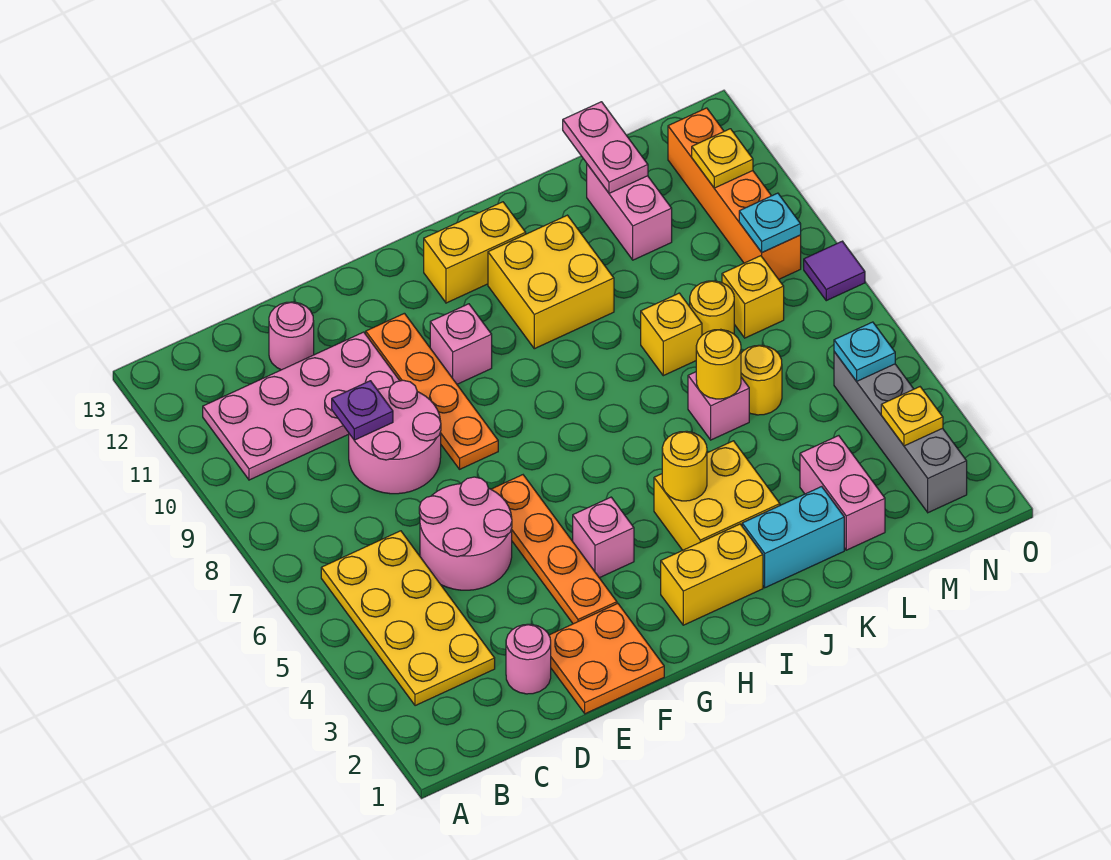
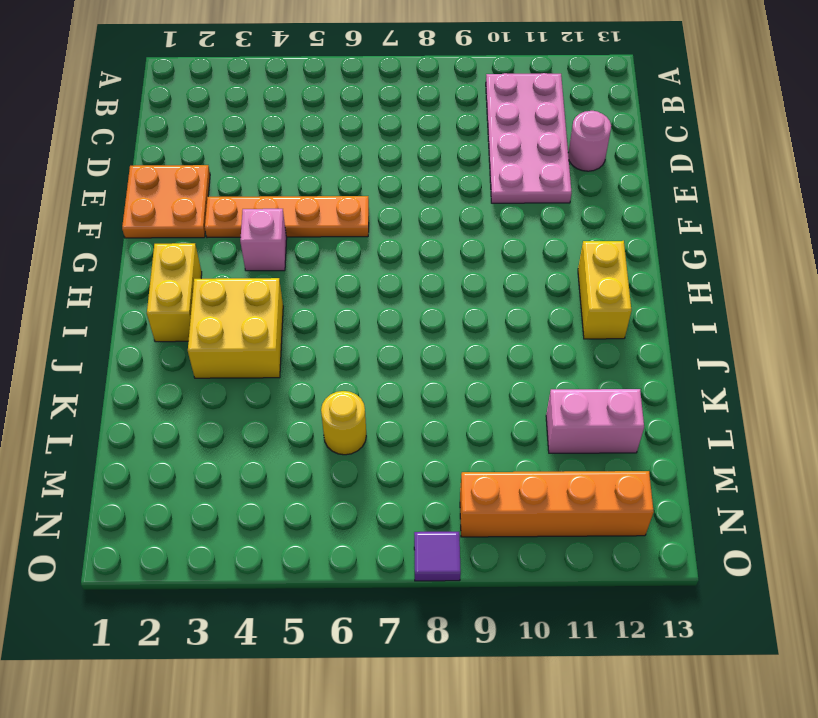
none -> yellow 2x4 plate [321,531,495,706]
none -> pink 1x1 round brick [506,624,551,694]
none -> pink 2x2 round brick [419,477,512,590]
none -> pink 2x2 round brick [349,380,441,494]

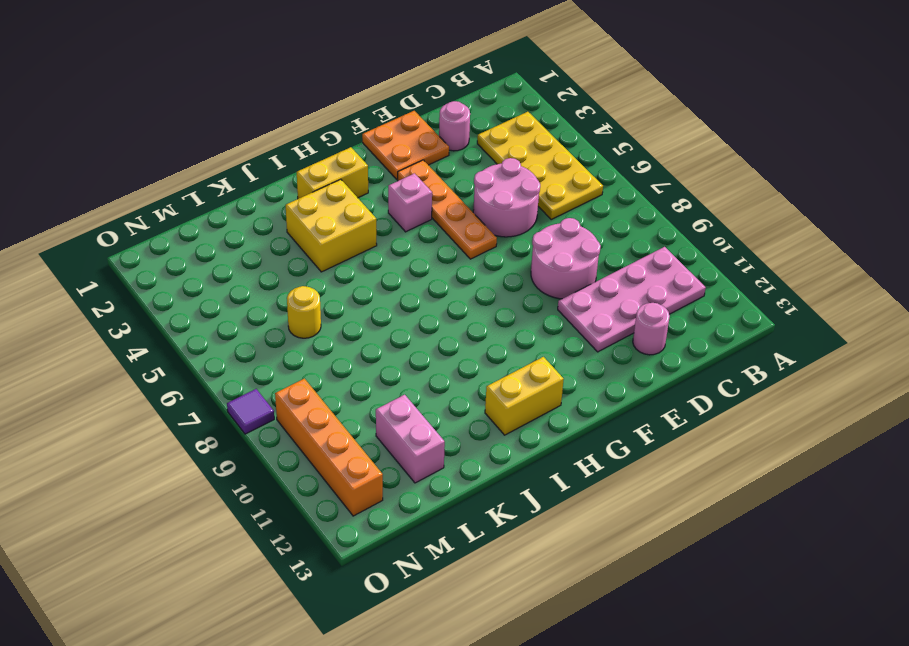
none -> orange 1x4 plate [366,313,498,469]
none -> pink 1x1 brick [430,304,492,384]
none -> yellow 2x2 brick [488,215,614,349]
none -> cyan 1x2 brick [742,487,844,588]

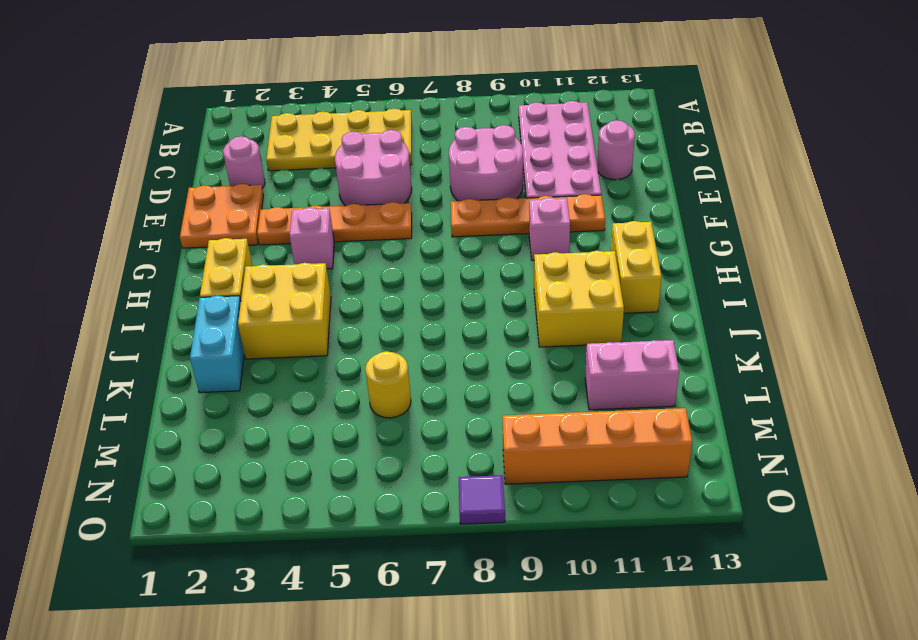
none -> pink 1x1 brick [688,372,749,440]
none -> yellow 1x1 brick [641,293,702,376]
none -> pink 1x2 brick [800,436,885,550]
none -> yellow 1x1 round brick [690,281,734,335]

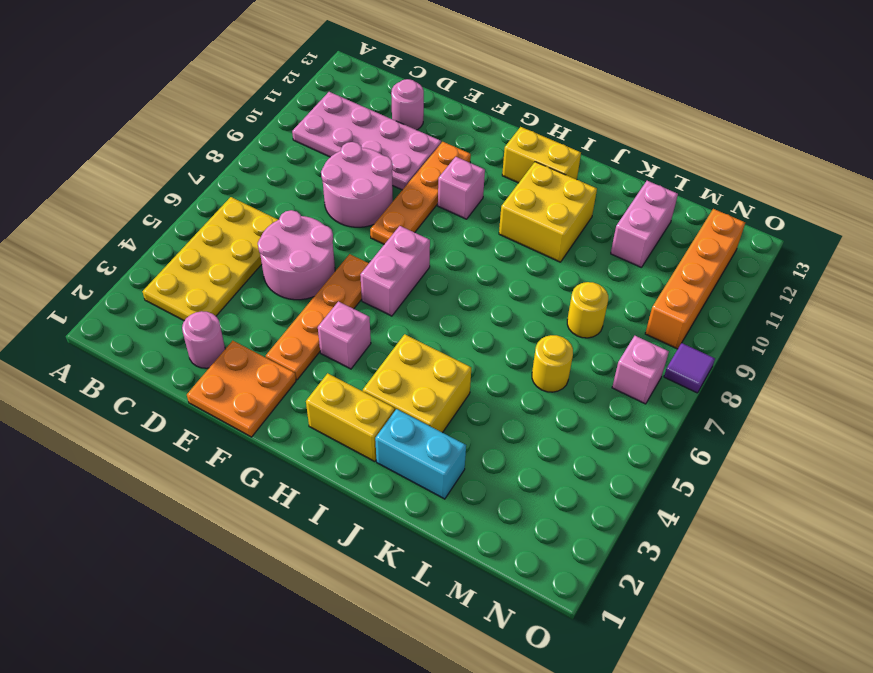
pink 1x2 brick [360,226,430,316] -> pink 1x2 brick moved to [800,436,885,550]
pink 1x1 brick [612,336,669,404] -> pink 1x1 brick moved to [688,372,749,440]
none -> yellow 1x1 brick [641,293,702,376]
none -> yellow 1x1 brick [722,256,784,338]
none -> grey 1x4 brick [834,352,967,513]
none -> purple 1x1 plate [332,381,393,440]

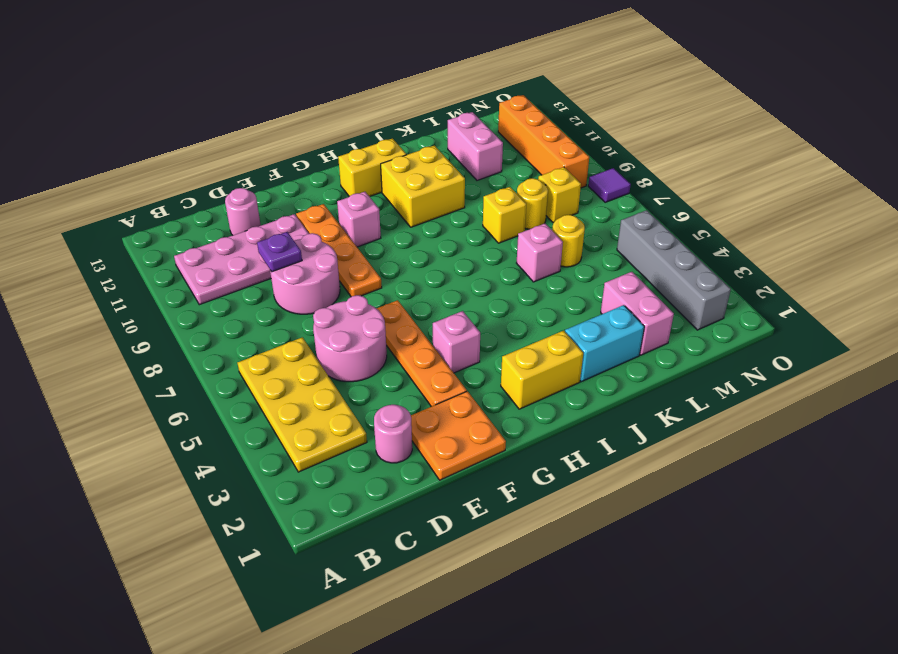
none -> yellow 2x2 brick [654,441,780,550]
none -> yellow 1x1 round brick [662,431,707,501]
none -> yellow 1x1 round brick [696,329,741,399]
none -> pink 1x2 plate [563,102,648,193]

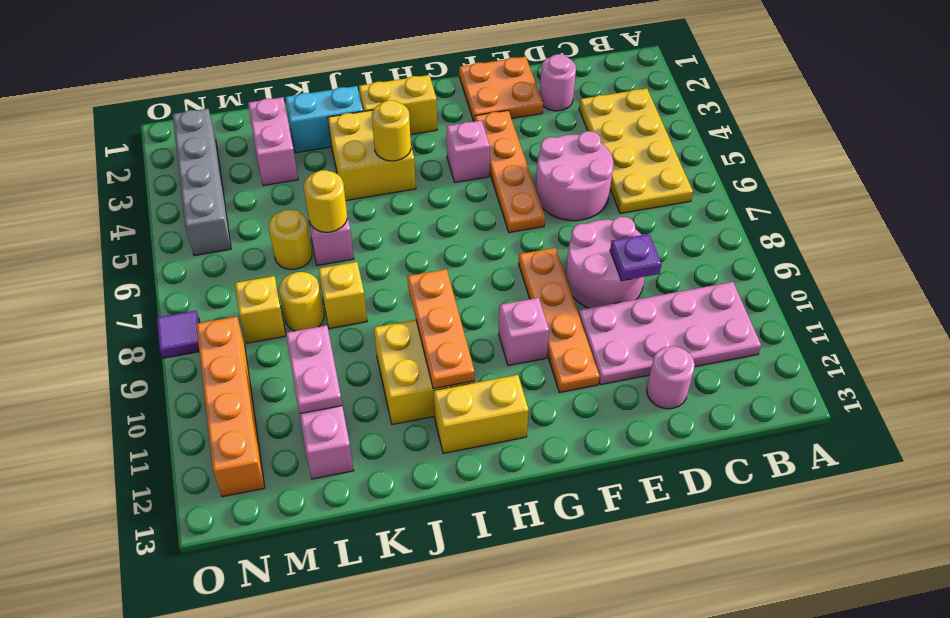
orange 1x3 plate [407,269,475,389] -> none
pink 1x2 plate [286,326,342,414] -> pink 1x2 plate moved to [563,102,648,193]
none -> yellow 1x1 plate [881,387,943,446]
none -> cyan 1x1 plate [834,322,895,381]
none -> cyan 1x1 plate [739,193,801,253]
none -> yellow 1x1 plate [692,129,753,188]

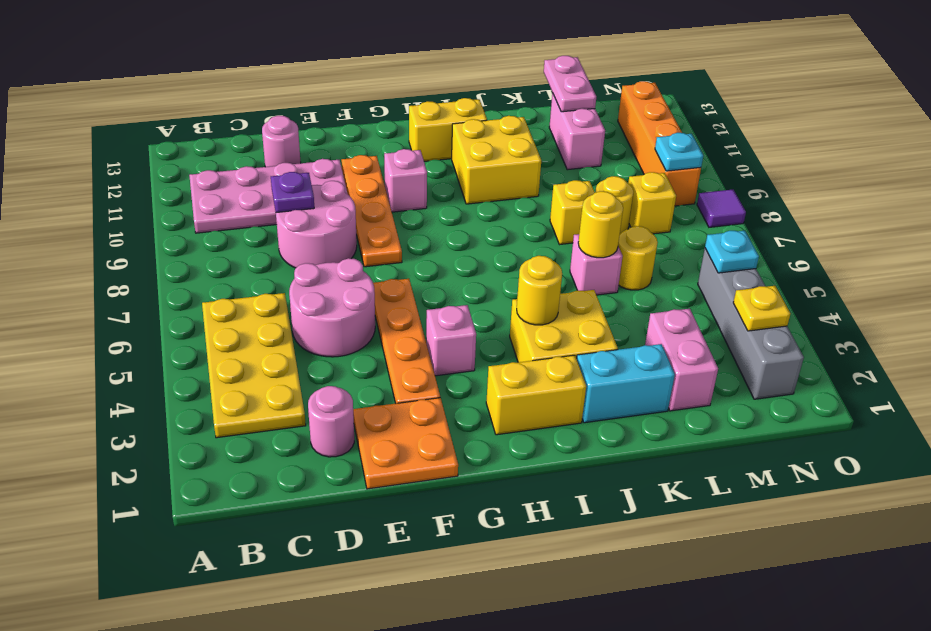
none -> yellow 1x1 plate [692,129,753,188]

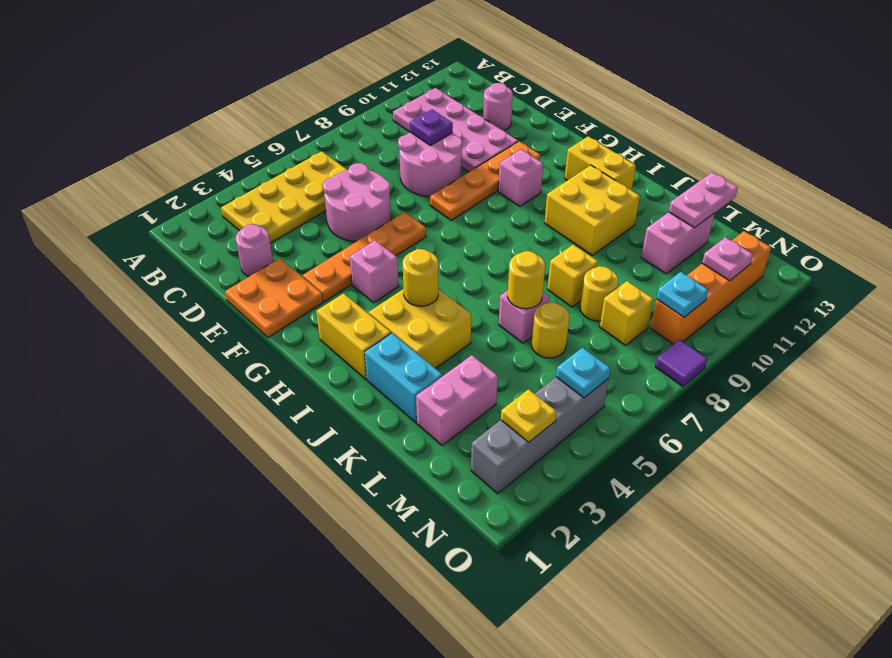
pink 1x1 plate [702,237,753,281] -> yellow 1x1 plate [692,129,753,188]

